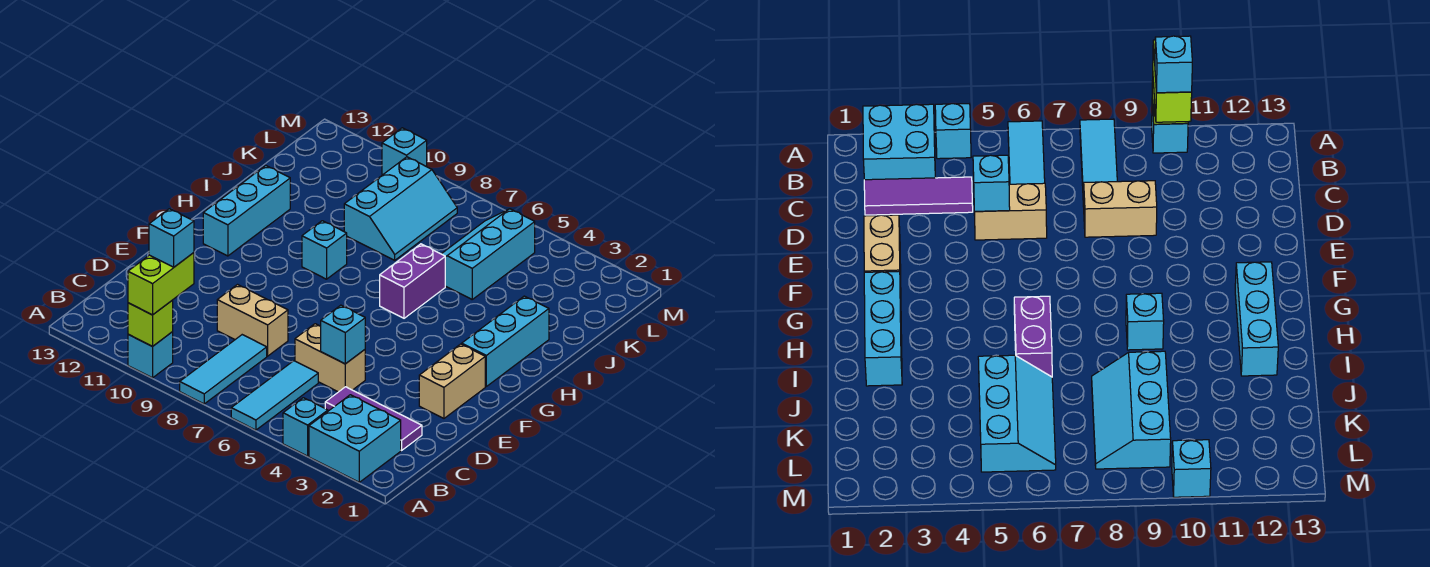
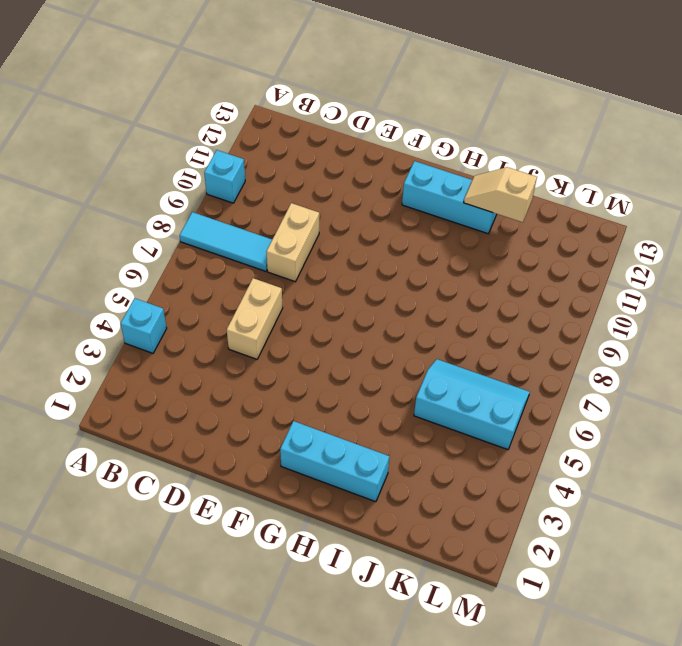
tan 1x2 slope [464,167,537,222] -> none
none -> cyan 2x2 brick [309,395,401,482]
none -> cyan 1x3 tile [231,361,318,430]
none -> purple 1x3 tile [325,387,422,450]

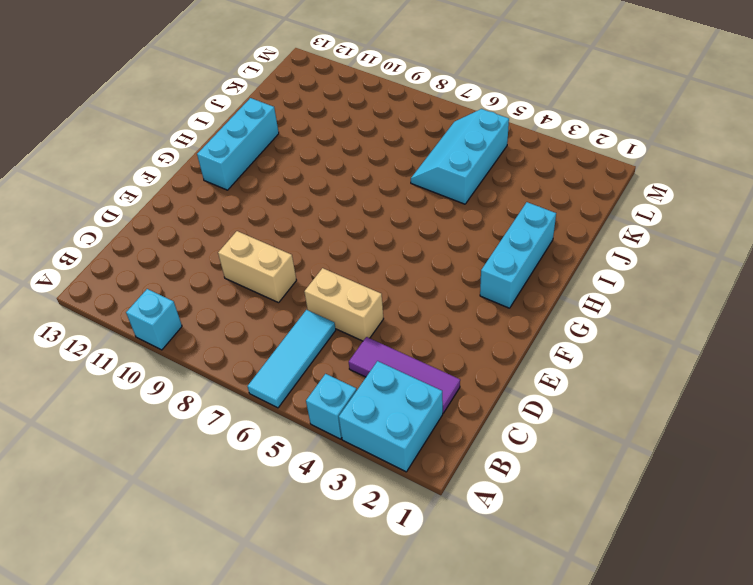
none -> cyan 1x3 tile [180,335,267,404]
none -> tan 1x2 brick [419,344,485,418]
none -> purple 1x2 brick [380,244,445,318]

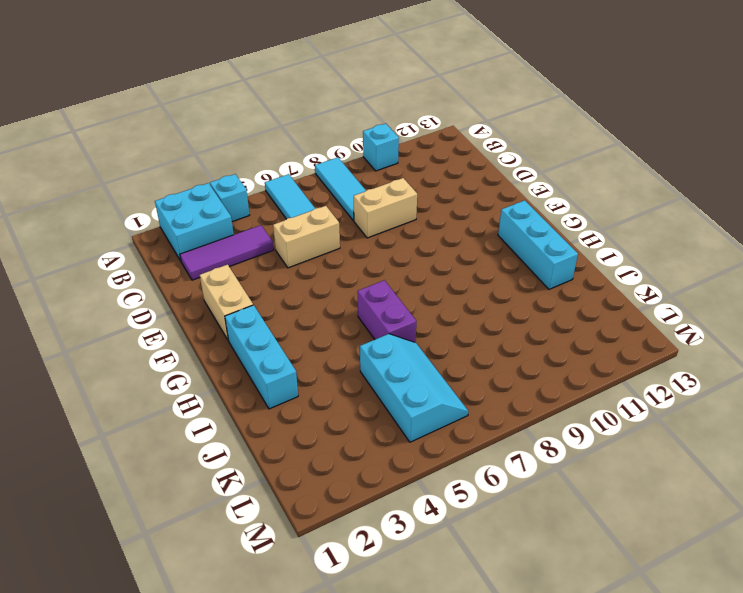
none -> cyan 1x1 brick [302,221,347,279]
none -> cyan 2x3 slope [344,157,457,260]
none -> cyan 1x1 brick [382,128,427,174]

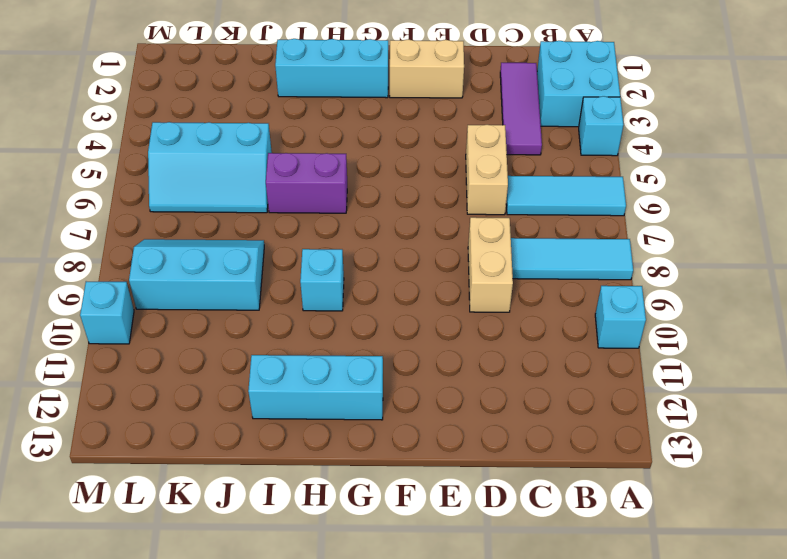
none -> lime 1x1 brick [128,300,173,346]
none -> cyan 1x1 brick [321,305,365,364]
none -> lime 1x2 brick [128,253,194,315]

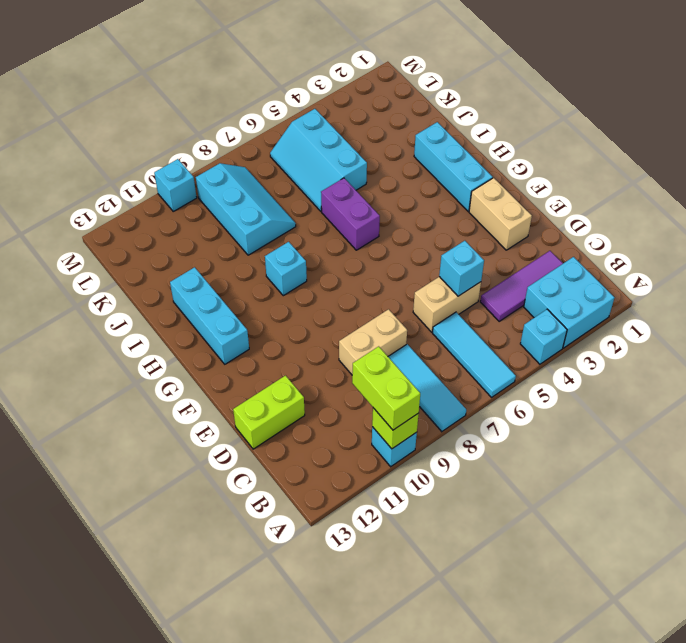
lime 1x2 brick [233,376,305,449] -> none
none -> cyan 1x1 brick [149,209,194,267]

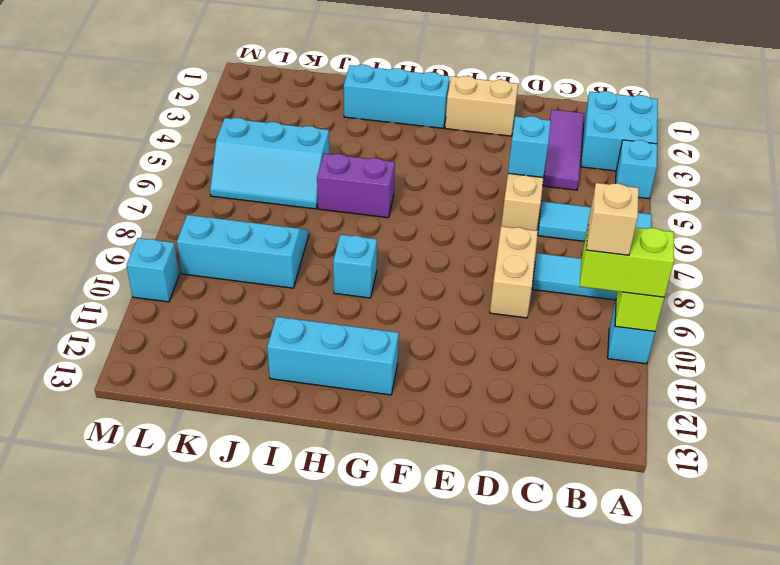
tan 1x1 brick [587,183,639,255] -> cyan 1x1 brick [149,209,194,267]

